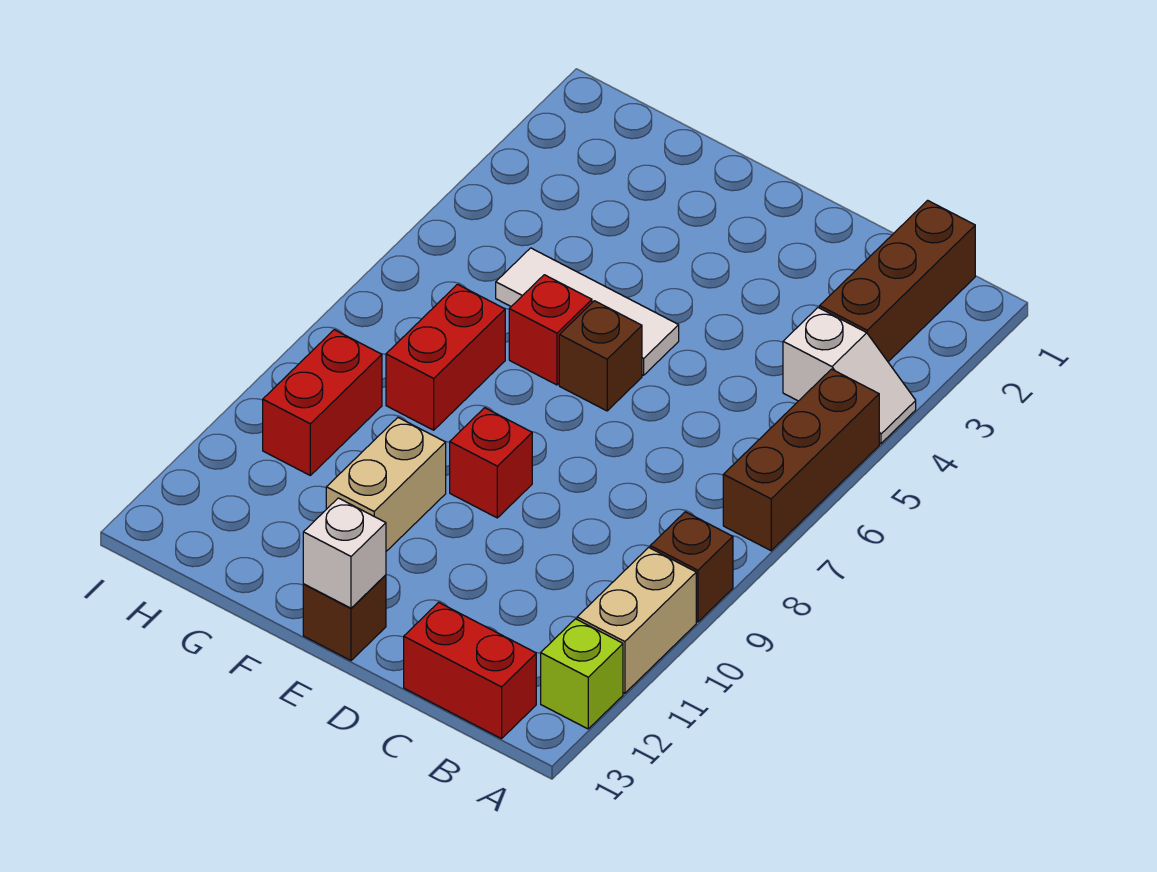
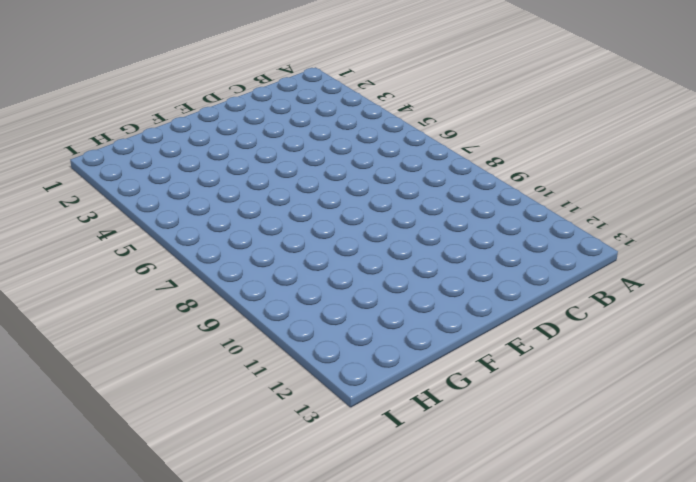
none -> white 1x2 slope [783,308,916,444]
none -> brown 1x3 brick [723,369,879,551]
none -> brown 1x1 brick [650,512,733,622]

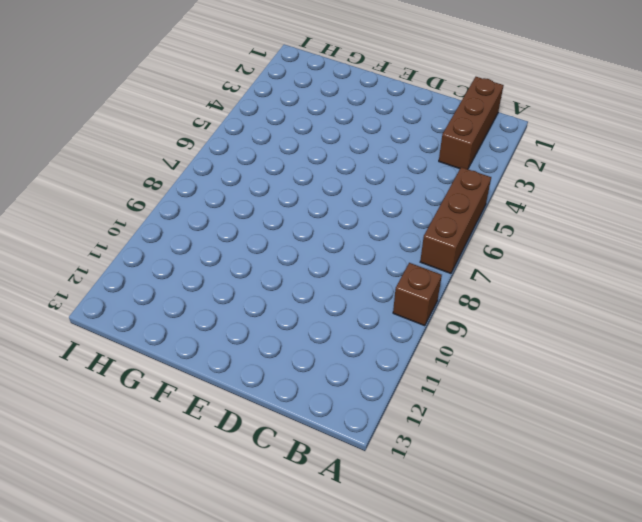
none -> white 1x2 slope [783,308,916,444]
none -> tan 1x2 brick [577,547,696,693]
none -> lime 1x1 brick [541,619,623,729]

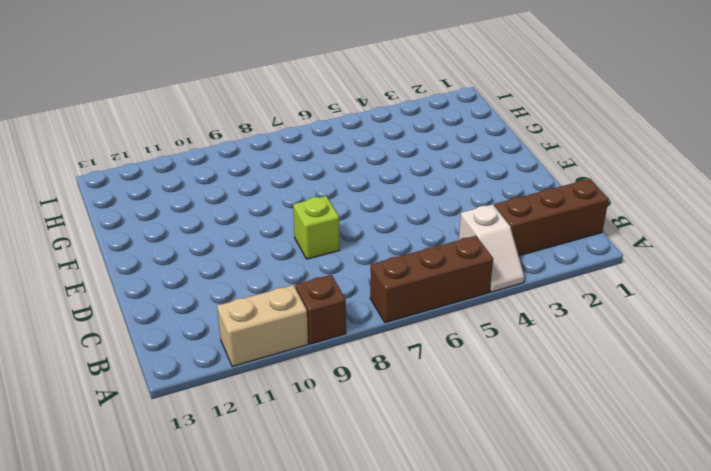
lime 1x1 brick [293,196,340,259] -> lime 1x1 brick moved to [541,619,623,729]
none -> red 1x2 brick [404,602,536,739]
none -> white 1x3 tile [496,248,679,375]
none -> brown 1x1 brick [559,301,642,411]

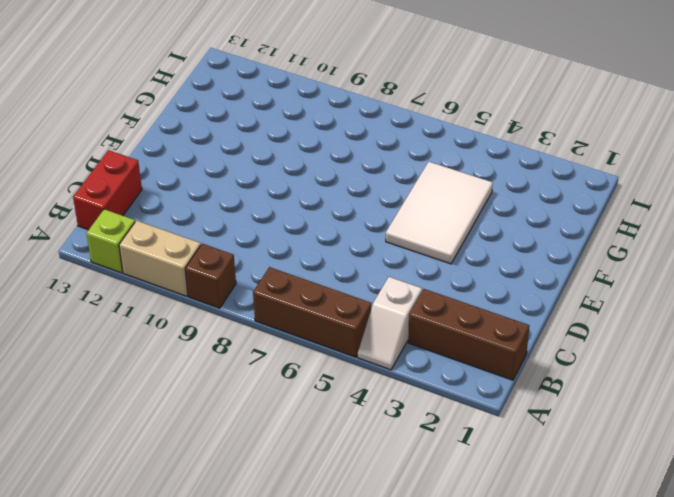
white 2x3 tile [386,162,493,264] -> white 1x3 tile [496,248,679,375]
none -> brown 1x1 brick [559,301,642,411]
none -> red 1x1 brick [450,408,532,518]
none -> brown 1x1 brick [303,575,386,660]

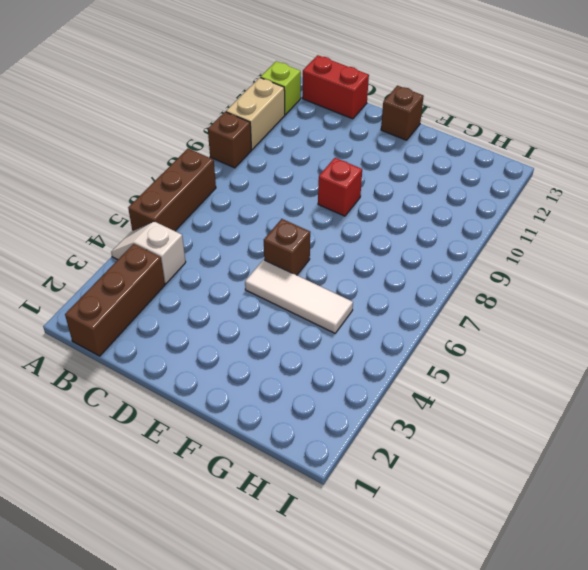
none -> red 1x1 brick [509,275,592,385]
none -> tan 1x2 brick [326,418,446,551]
none -> red 1x2 brick [386,284,505,430]

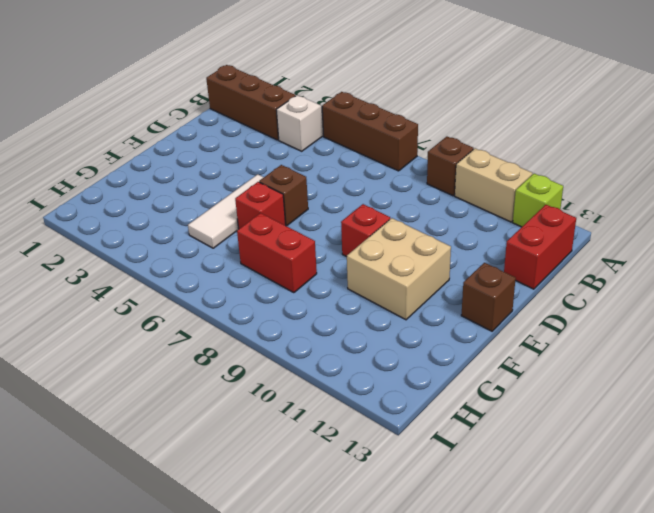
tan 2x2 brick [347,218,451,320] -> tan 1x2 brick [326,418,446,551]
none -> red 1x2 brick [263,330,382,475]
none -> white 1x1 brick [303,498,386,608]

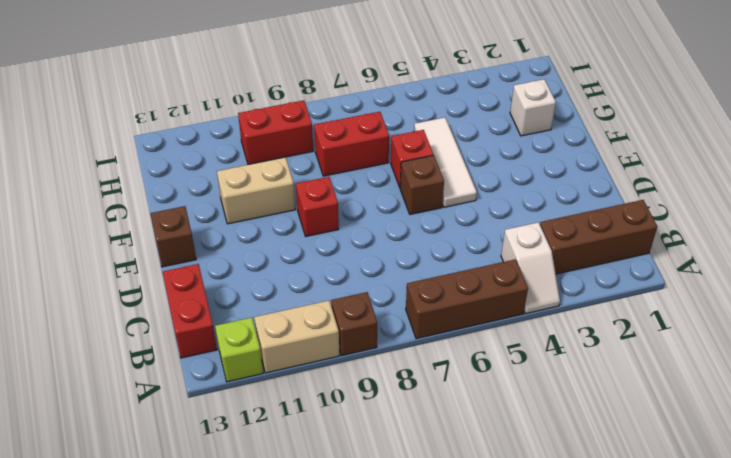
white 1x1 brick [510,79,556,136] -> white 1x1 brick moved to [303,498,386,608]

